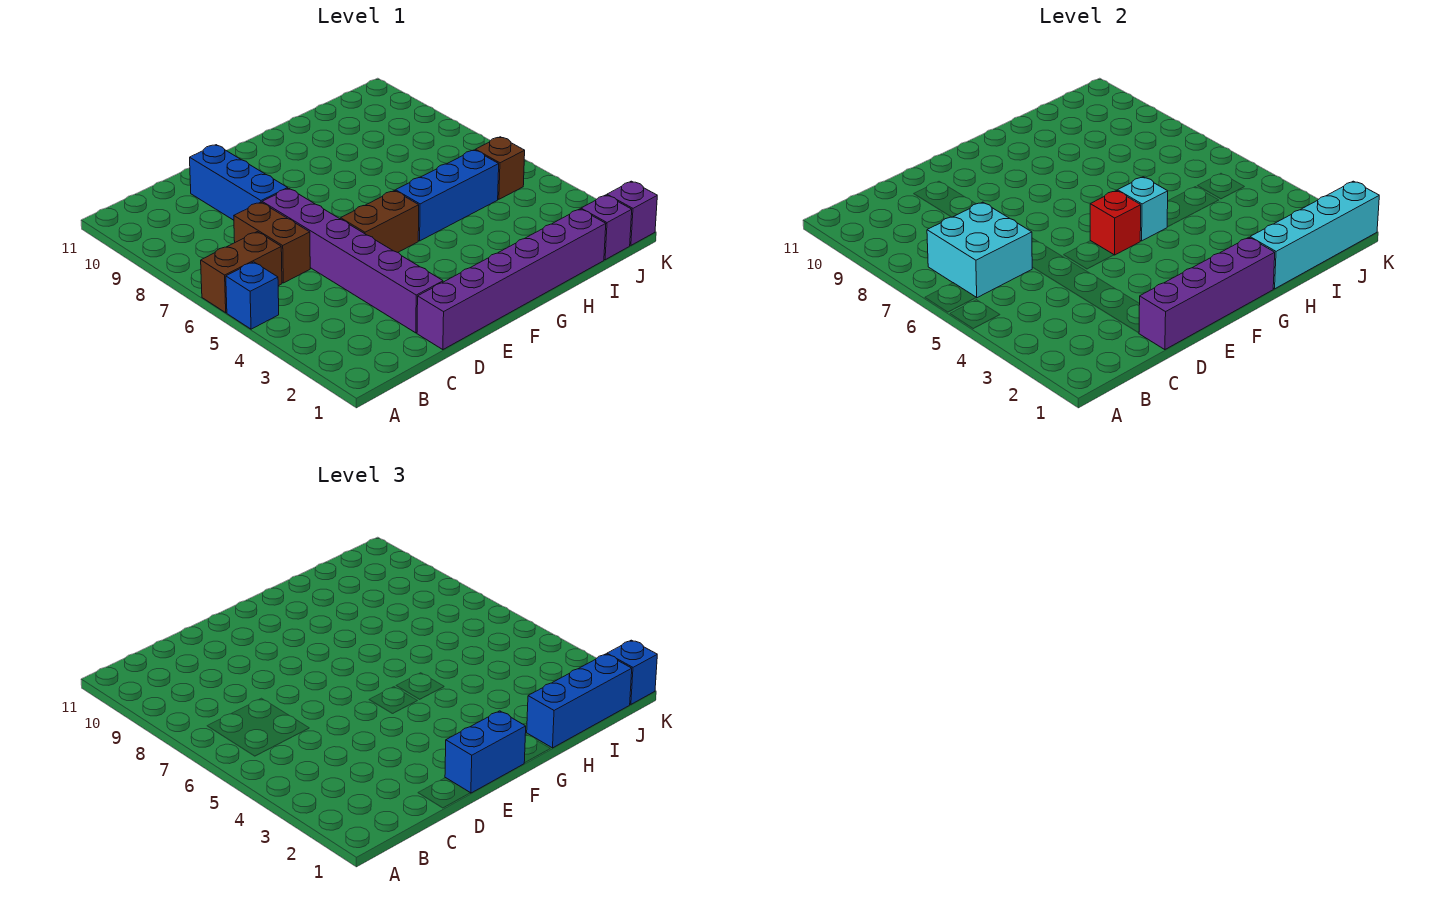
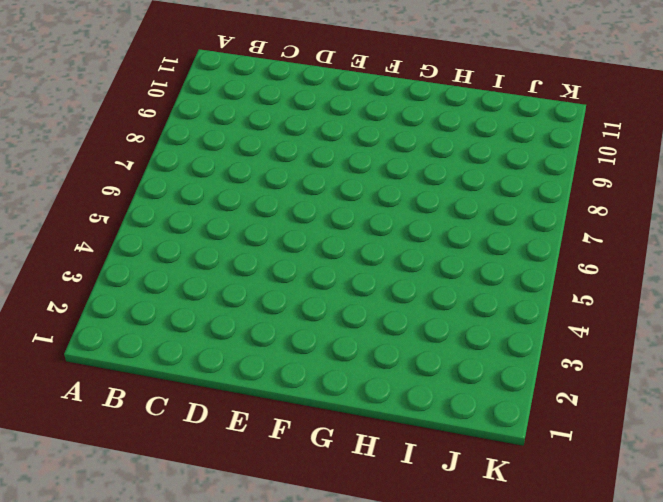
none -> blue 1x1 brick [226,262,279,329]
none -> brown 1x2 brick [201,232,282,313]
none -> brown 1x2 brick [234,202,310,283]

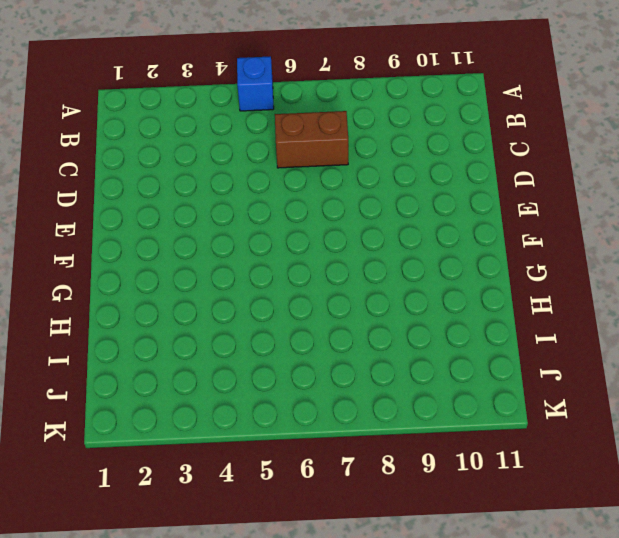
none -> brown 1x2 brick [201,232,282,313]
none -> purple 1x6 brick [417,209,606,350]
none -> purple 1x6 brick [262,188,443,333]

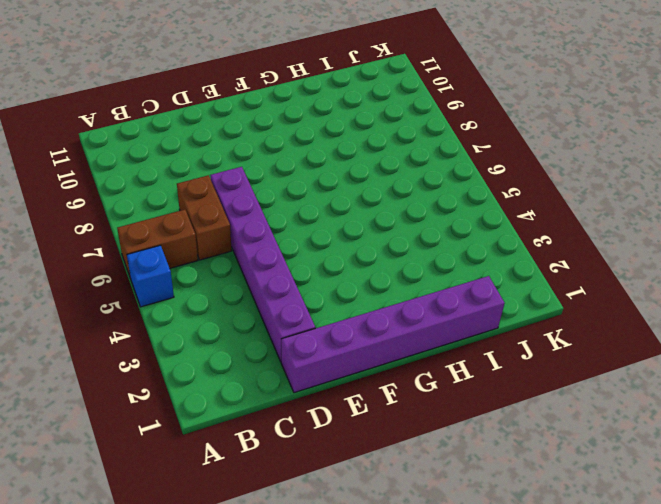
none -> blue 1x3 brick [190,145,288,220]
none -> brown 1x2 brick [341,191,419,252]
none -> blue 1x3 brick [396,150,499,241]

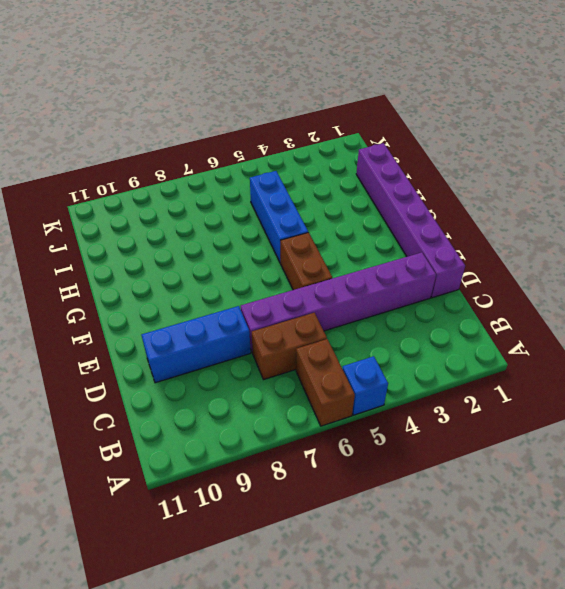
none -> purple 1x1 brick [581,195,632,260]
none -> brown 1x1 brick [475,137,525,199]
none -> purple 1x1 brick [607,181,657,245]

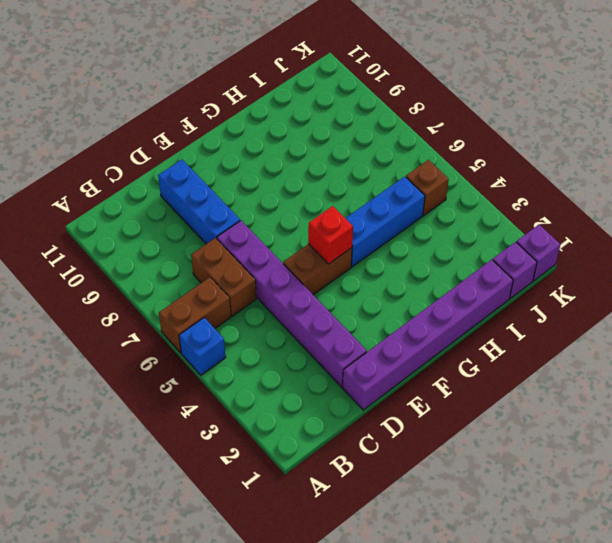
none -> cyan 2x2 brick [927,202,1032,298]
none -> purple 1x4 brick [1139,237,1275,350]
none -> cyan 1x1 brick [1118,177,1168,241]

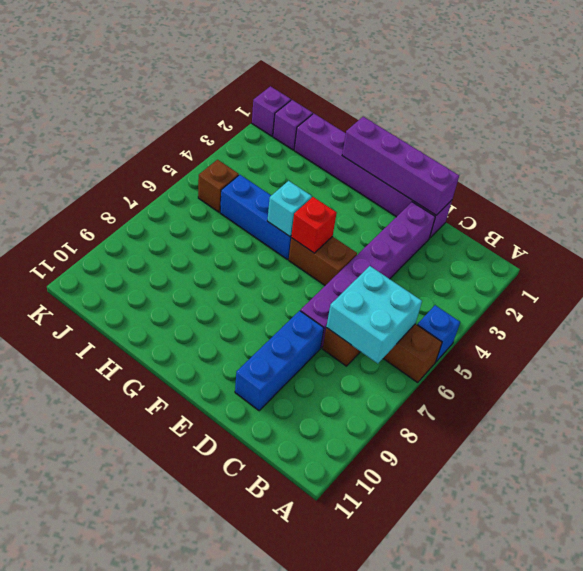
none -> cyan 1x4 brick [1250,181,1379,289]
none -> blue 1x2 brick [445,711,526,793]
none -> blue 1x3 brick [527,654,632,748]

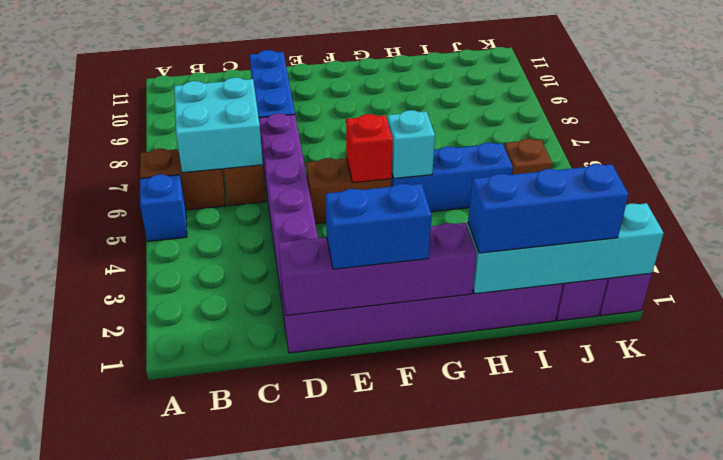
none -> blue 1x1 brick [607,640,657,704]

